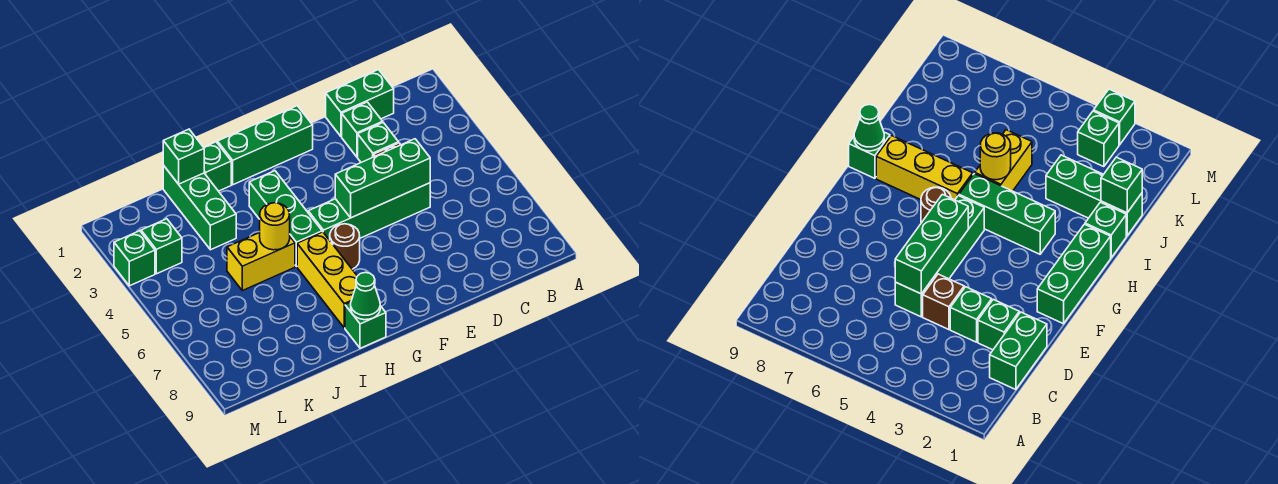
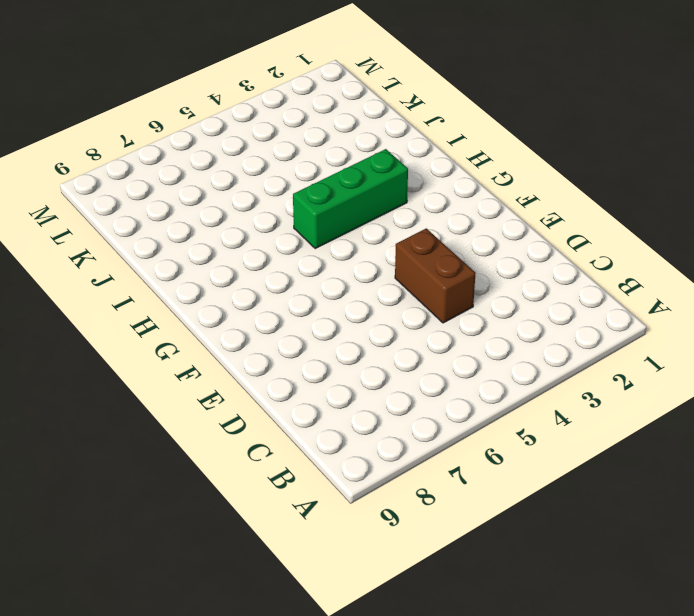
brown 1x2 brick [395,228,476,323] -> brown 1x1 brick [923,274,964,330]
none -> green 1x2 brick [326,70,394,137]
none -> green 1x1 brick [342,102,383,157]
none -> green 1x1 brick [358,123,399,162]

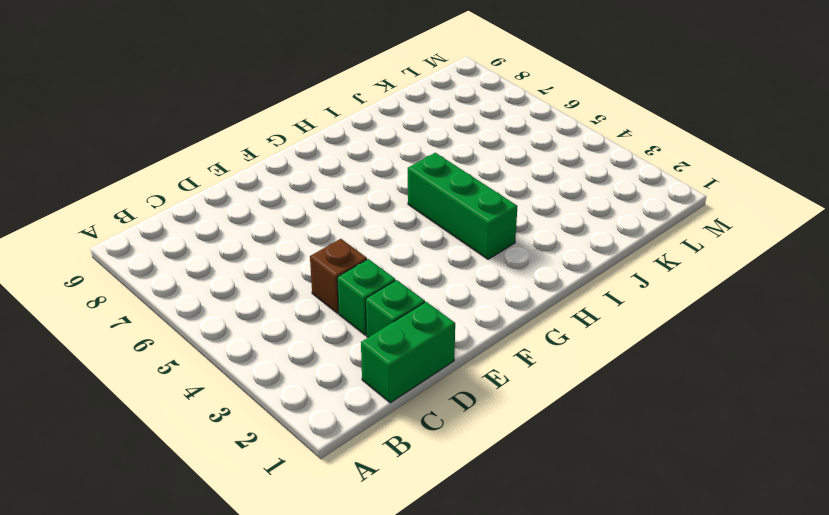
none -> green 1x4 brick [308,183,430,240]
none -> green 1x3 brick [218,106,313,185]
none -> brown 1x1 round brick [330,224,360,269]

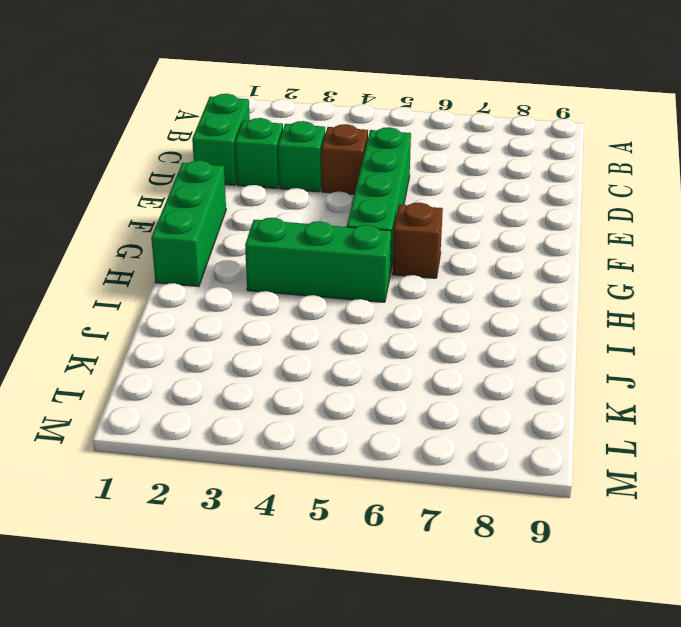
brown 1x1 brick [393,203,443,278] -> brown 1x1 round brick [330,224,360,269]
none -> yellow 1x3 brick [297,232,357,328]
none -> green 1x1 brick [345,302,386,348]
none -> green 1x1 brick [204,142,231,191]

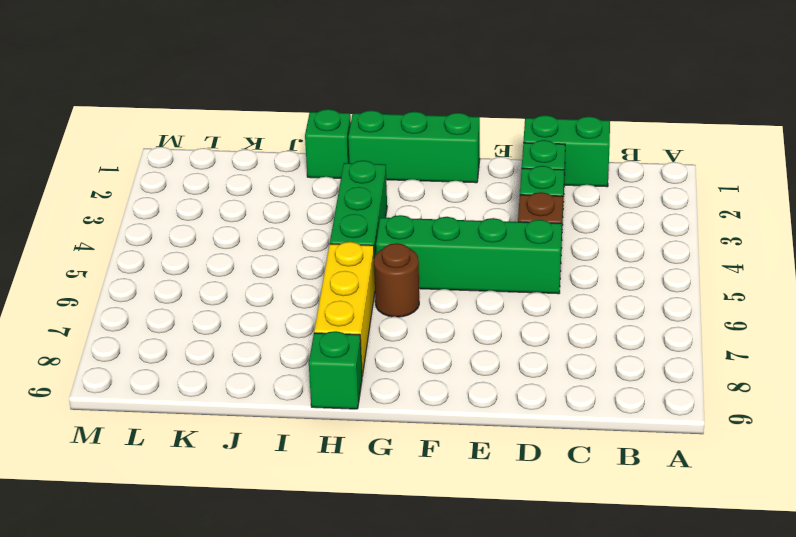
none -> yellow 1x2 brick [227,233,295,291]
none -> green 1x3 brick [163,165,236,250]
none -> green 1x1 brick [141,219,182,274]

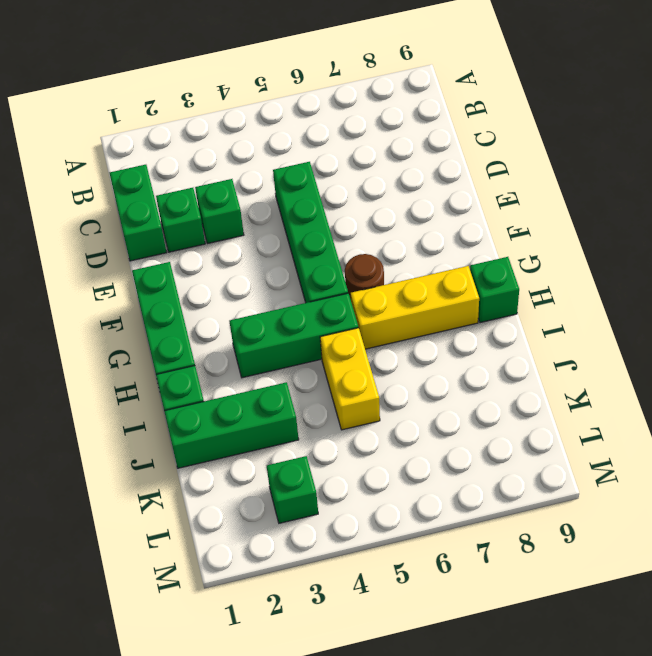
none -> brown 1x1 brick [923,274,964,330]
none -> green 1x1 brick [114,231,155,286]
none -> green 1x3 brick [335,139,430,218]

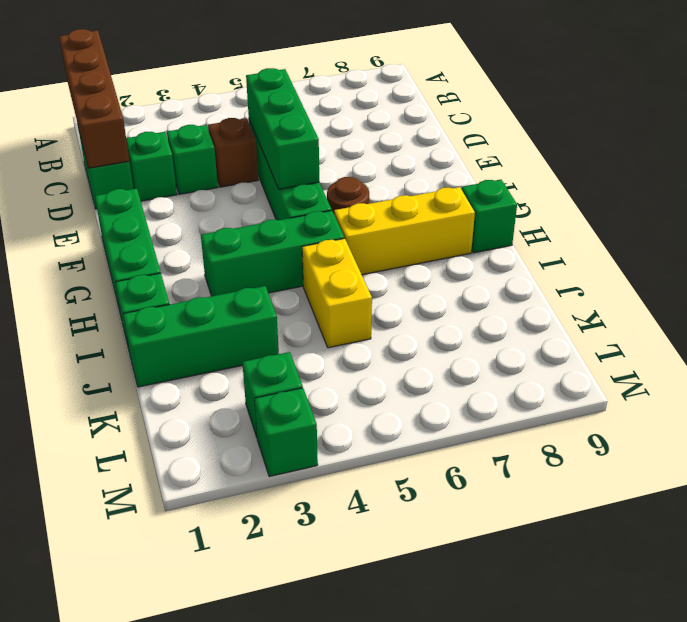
brown 1x4 brick [59,29,129,168] -> none
none -> green 1x1 cone [351,272,380,320]
none -> yellow 1x1 round brick [260,203,290,250]
none -> green 1x1 brick [163,129,204,184]

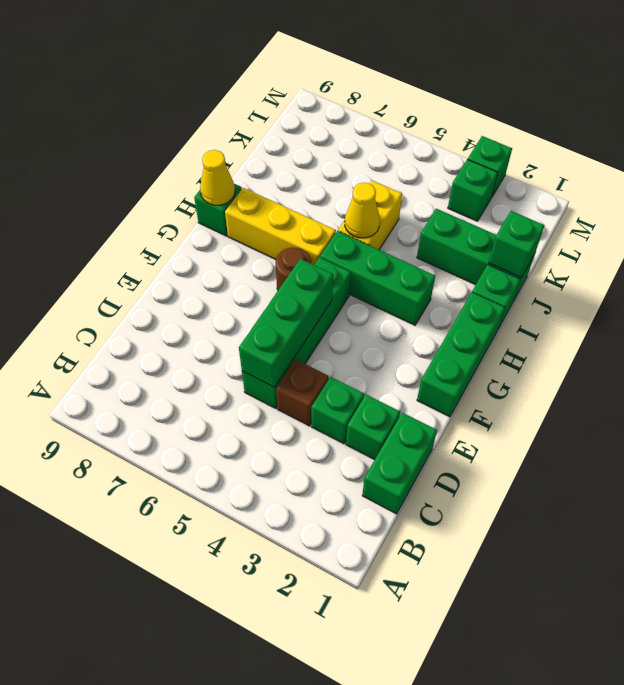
yellow 1x1 cone [200,150,235,205] -> green 1x1 cone [351,272,380,320]
yellow 1x1 cone [345,183,380,238] -> yellow 1x1 round brick [260,203,290,250]

